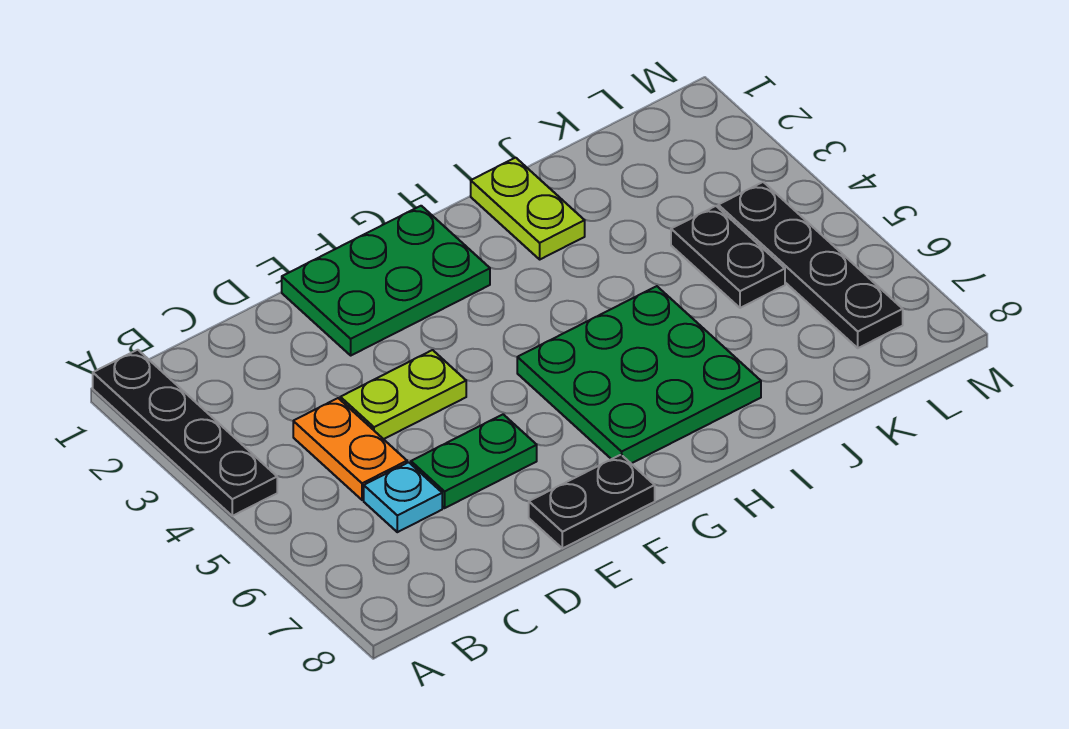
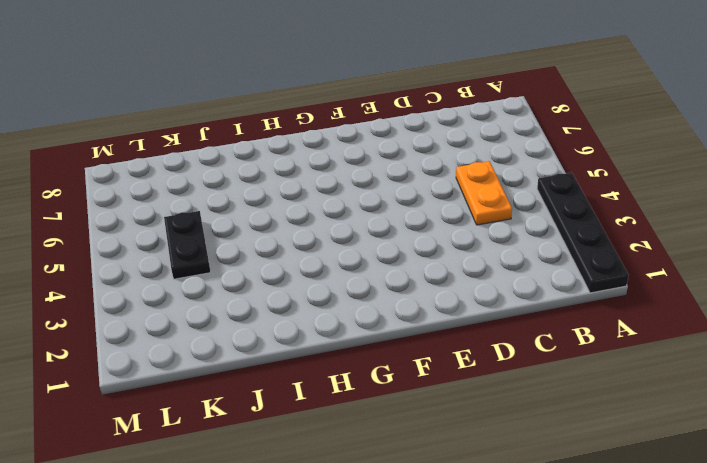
none -> cyan 1x1 plate [364,462,442,532]
none -> lime 1x2 plate [340,350,466,439]

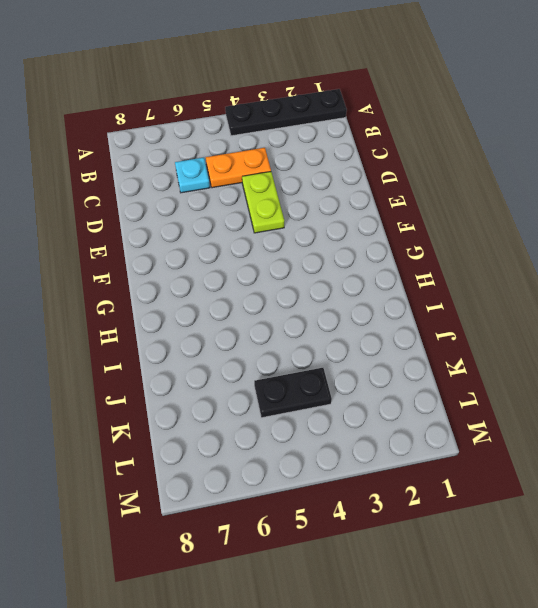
none -> green 1x2 plate [411,414,537,508]
none -> green 2x3 plate [282,206,490,355]

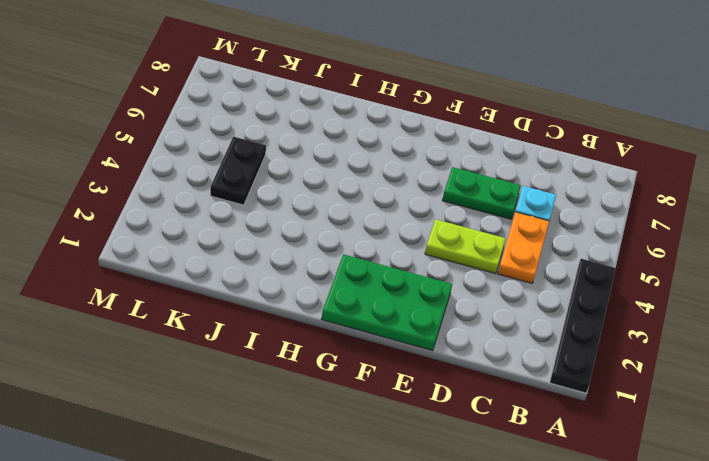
none -> black 1x2 plate [529,455,655,548]
none -> green 3x3 plate [517,286,761,463]

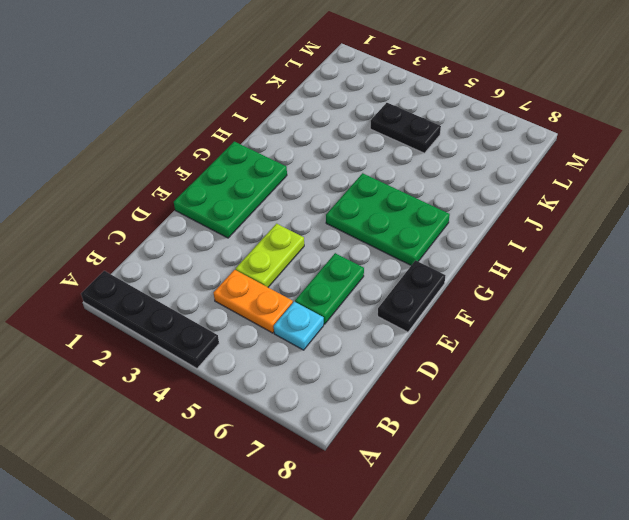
green 2x3 plate [326,173,450,265] -> green 3x3 plate [517,286,761,463]
none -> lime 1x2 plate [471,158,585,259]
none -> black 1x4 plate [718,182,903,348]

